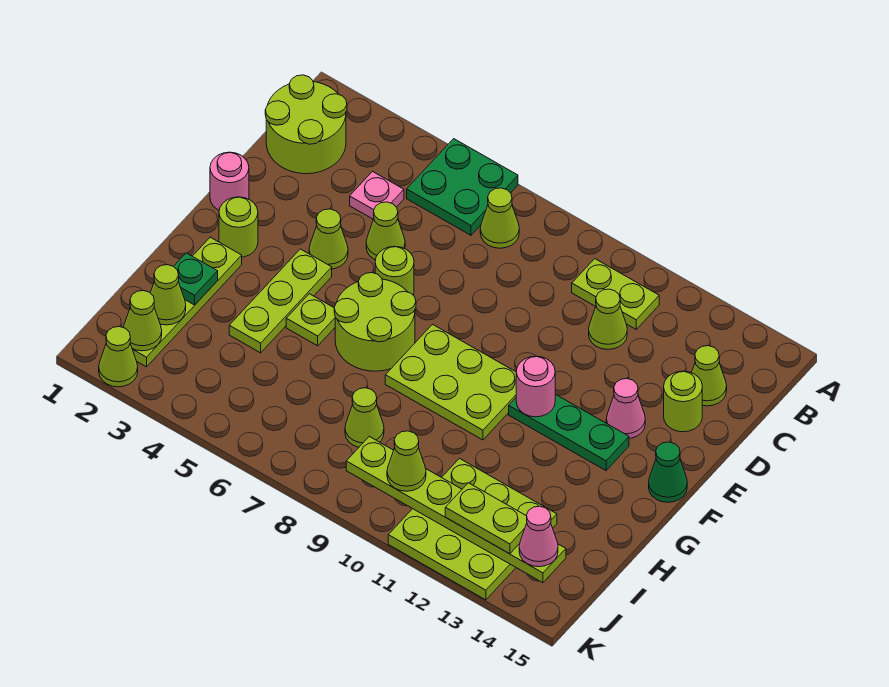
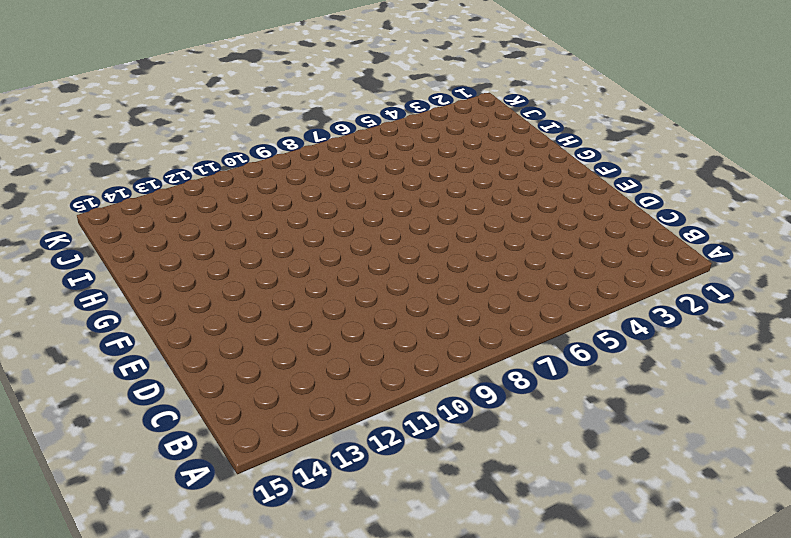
none -> green 2x2 plate [407,139,518,235]
none -> lime 2x2 round brick [265,75,347,174]
none -> lime 1x1 cone [480,188,519,248]
none -> lime 1x2 plate [572,259,659,329]

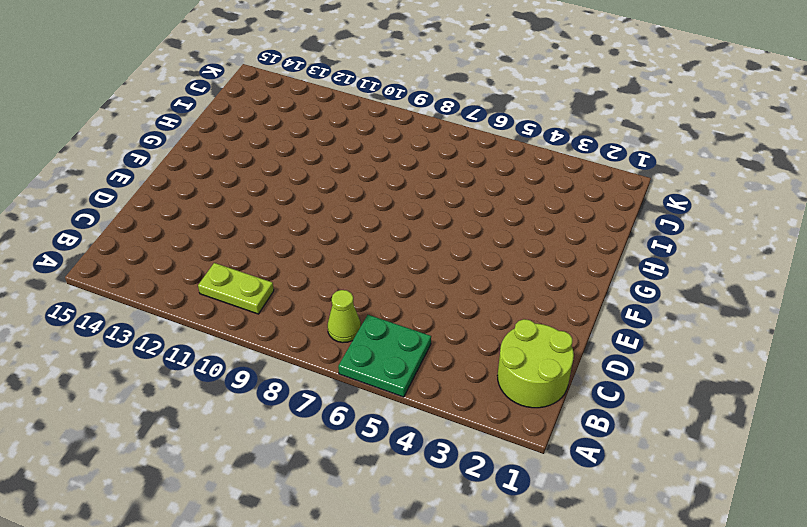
none -> pink 1x1 plate [350,172,404,219]
none -> lime 1x1 cone [589,289,627,349]
none -> lime 1x1 cone [692,346,727,406]
none -> lime 1x1 cone [366,202,405,260]

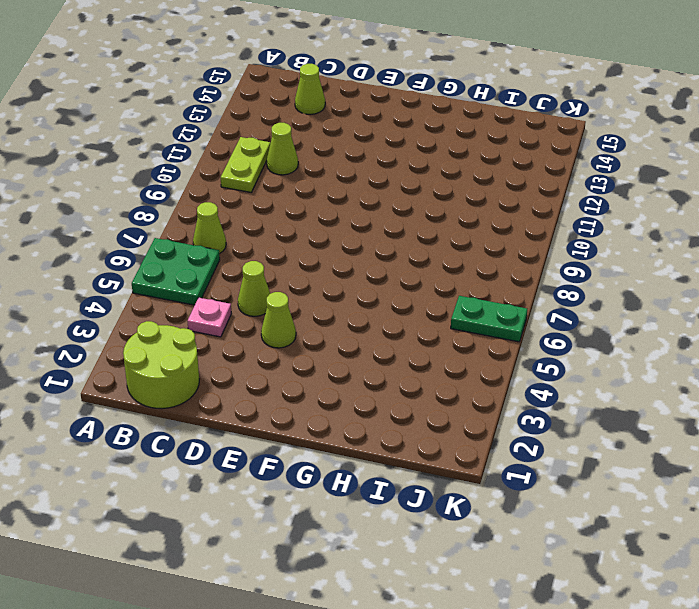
green 1x2 plate [451,296,527,342] -> none
none -> lime 1x1 round brick [664,371,702,432]
none -> pink 1x1 round brick [210,152,249,210]
none -> lime 1x1 round brick [375,246,414,295]
none -> pink 1x1 cone [606,379,645,438]

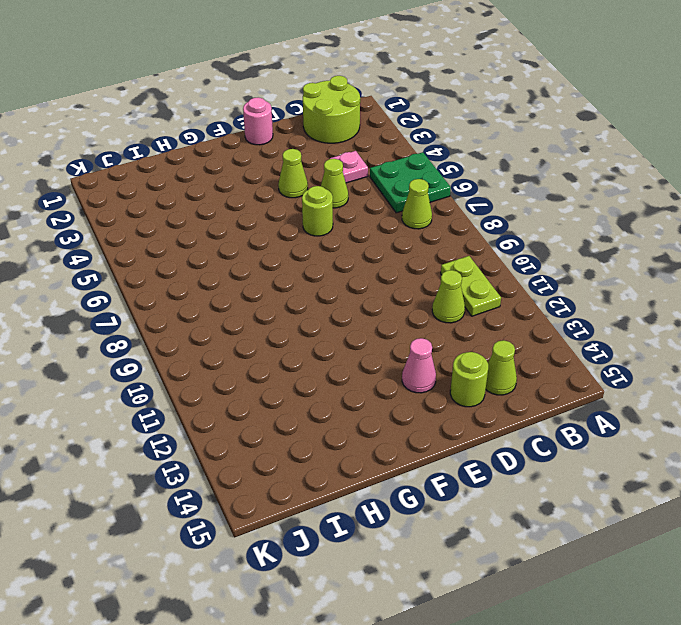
none -> lime 1x1 round brick [219,197,258,257]
none -> lime 1x3 plate [229,249,332,353]
none -> lime 2x2 round brick [334,273,416,371]
none -> lime 2x3 plate [385,324,516,440]

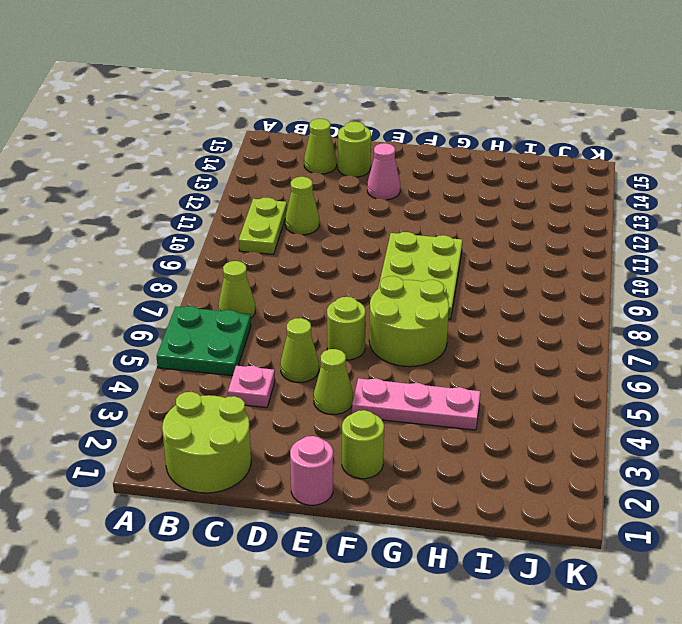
pink 1x3 plate [352,378,480,430] -> lime 1x3 plate [229,249,332,353]
none -> green 1x3 plate [509,394,629,470]
none -> green 1x1 cone [649,442,687,502]
none -> lime 1x4 plate [133,237,242,367]
none -> lime 1x1 plate [286,294,335,346]

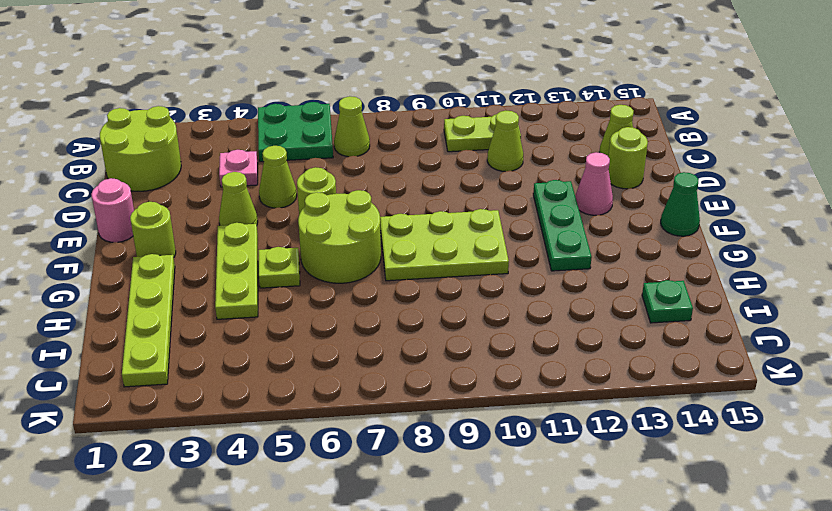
green 1x3 plate [533,180,592,271] -> green 1x3 plate turned to [509,394,629,470]
green 1x1 plate [642,280,693,323] -> green 1x1 plate moved to [174,253,218,305]
none -> lime 1x1 cone [345,388,384,447]
none -> lime 3x3 plate [388,459,557,600]
none -> lime 1x1 cone [99,327,138,387]
none -> pink 1x1 round brick [516,356,555,417]

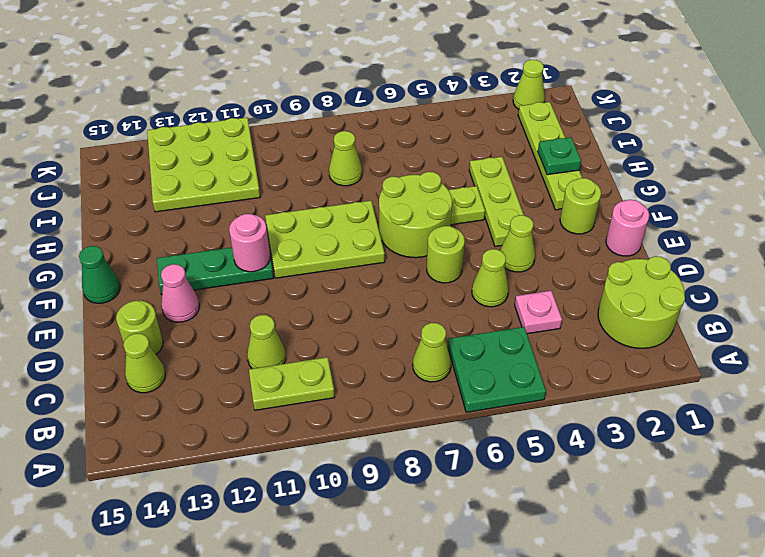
none -> lime 1x1 cone [150,265,186,325]
none -> lime 1x1 cone [123,291,162,351]
none -> lime 1x6 plate [346,436,566,583]
none -> lime 1x1 cone [387,431,426,491]

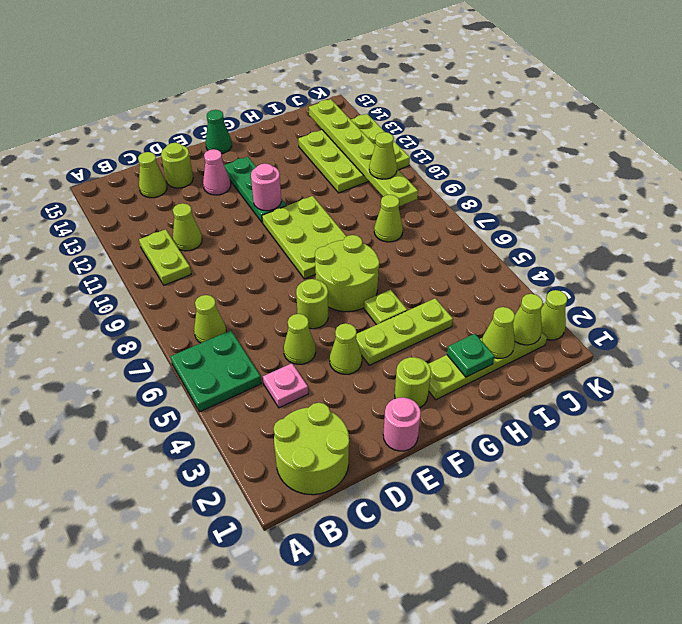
none -> lime 1x2 plate [445,483,527,554]
none -> pink 1x1 cone [519,506,558,567]

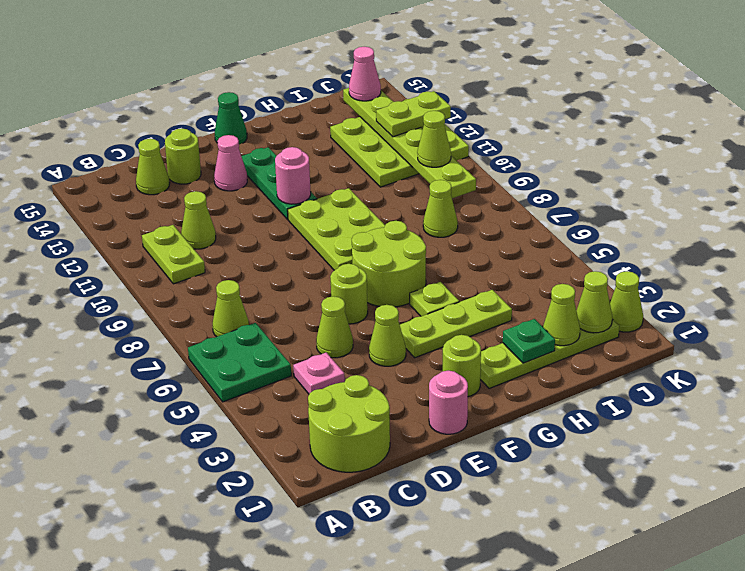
lime 1x2 plate [376,91,451,137] -> lime 1x2 plate turned to [445,483,527,554]

